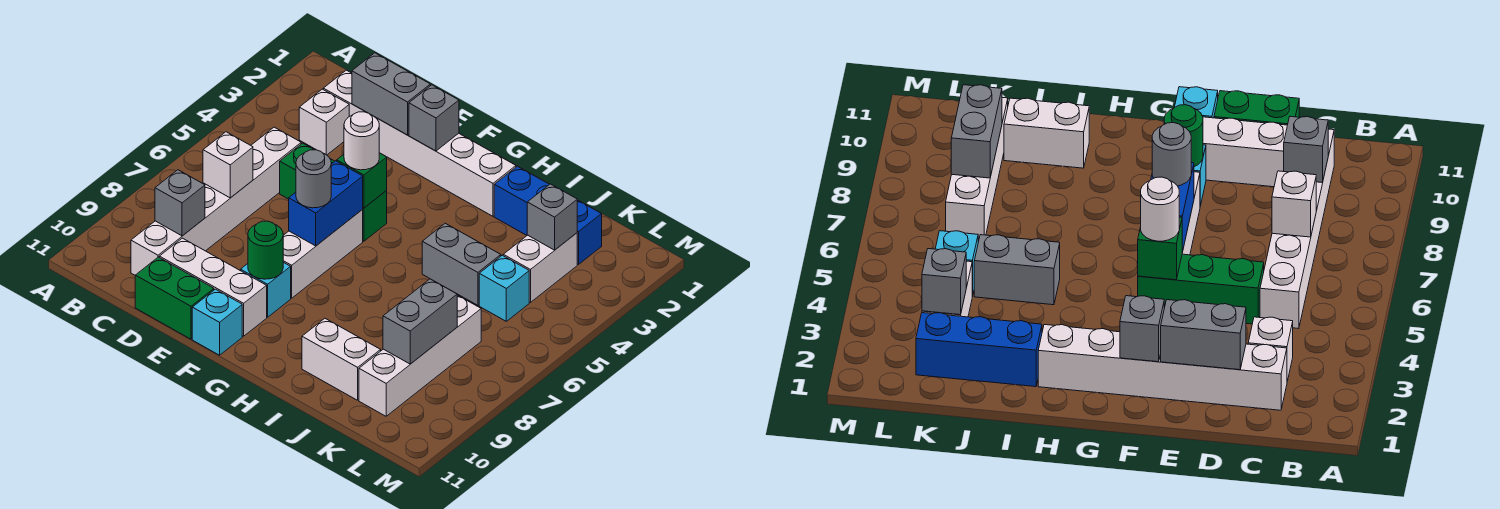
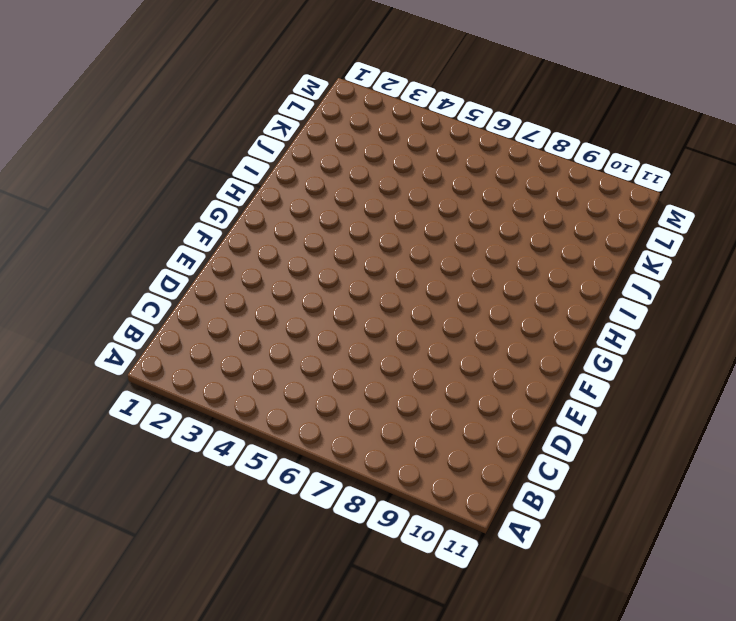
none -> white 1x6 brick [323,70,516,216]
none -> white 1x1 brick [299,89,349,155]
none -> white 1x6 brick [131,127,301,275]

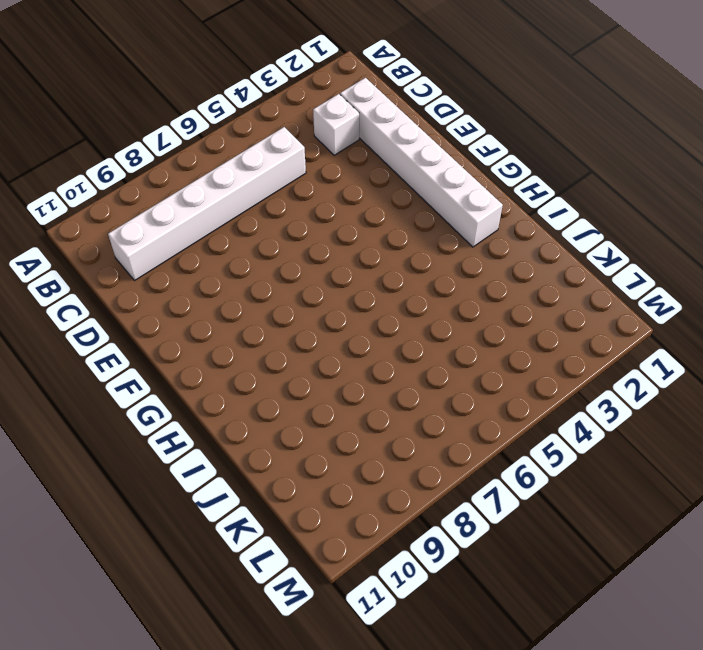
none -> green 1x3 brick [280,143,387,241]
none -> white 1x3 brick [159,238,267,336]
none -> green 1x2 brick [135,257,214,339]

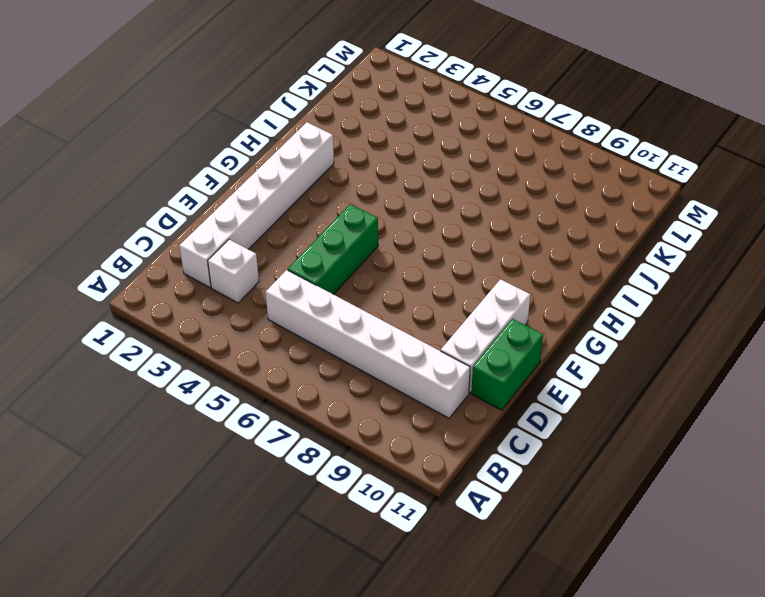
none -> white 1x3 brick [283,210,363,298]
none -> cyan 1x1 brick [241,262,291,317]
none -> cyan 1x1 brick [192,289,242,355]

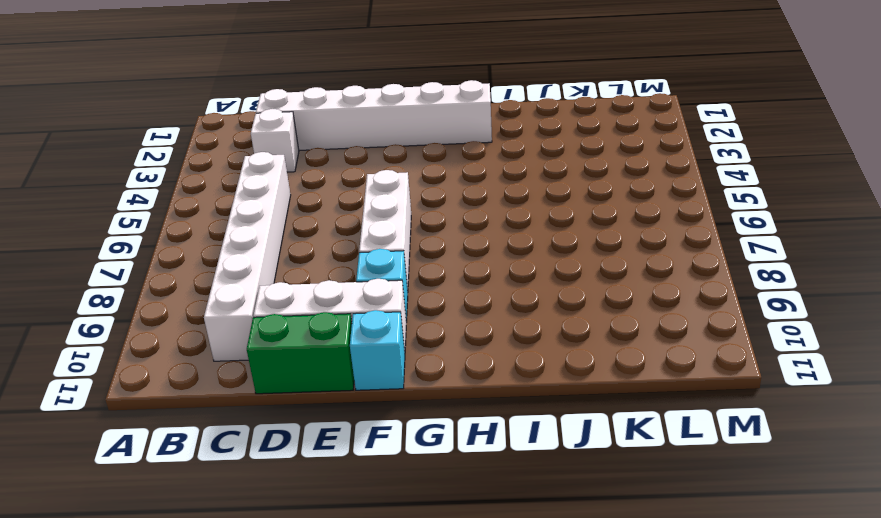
none -> green 1x3 brick [280,143,387,241]
none -> blue 1x3 brick [494,166,602,264]
none -> grey 1x2 brick [422,223,501,305]

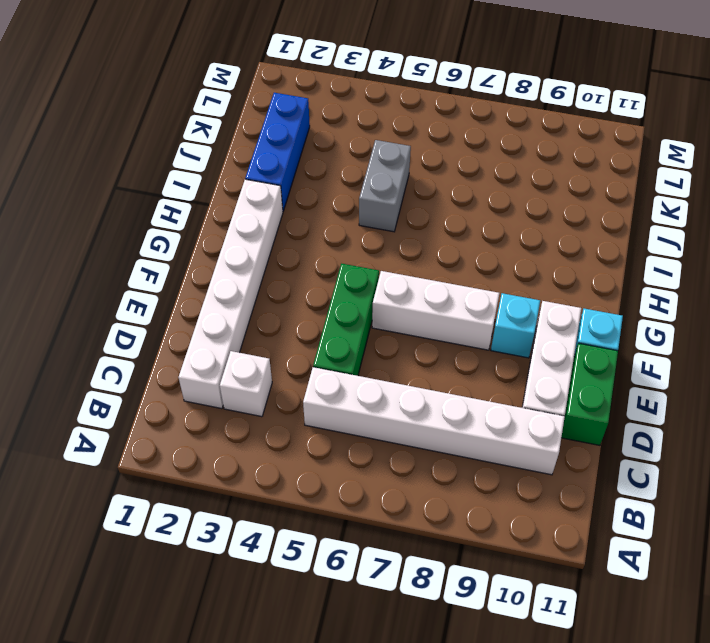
none -> white 1x2 brick [302,319,381,400]
none -> white 1x2 brick [503,233,577,302]
none -> cyan 1x1 brick [479,255,529,321]

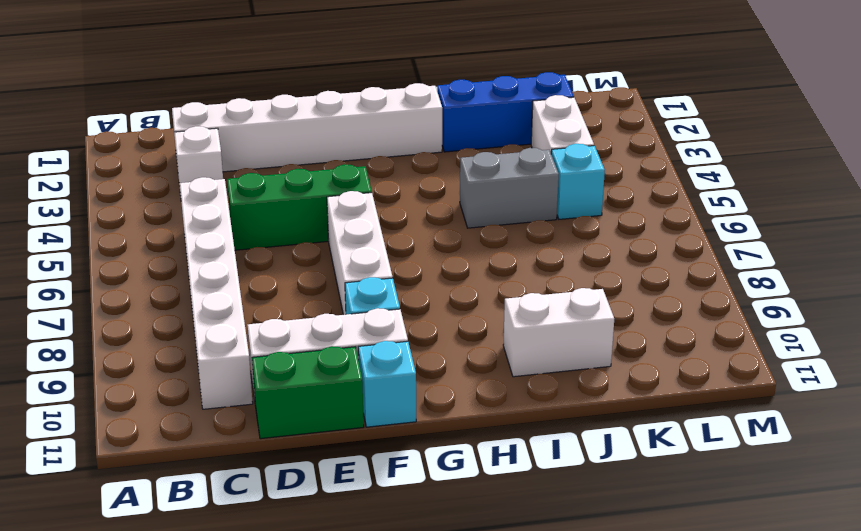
none -> white 1x4 brick [359,295,481,416]
none -> white 1x1 brick [203,132,253,198]
none -> grey 1x1 brick [155,170,205,236]

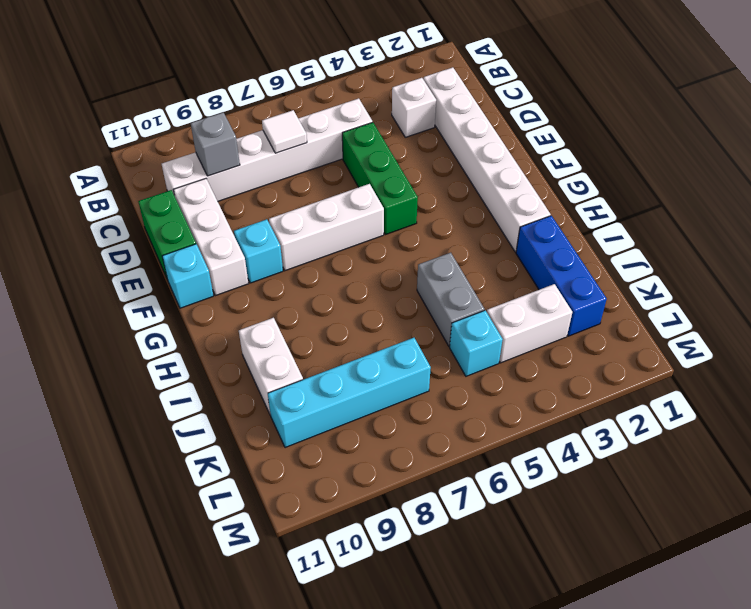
white 1x1 tile [262,110,307,153] -> white 1x1 brick [203,132,253,198]
cyan 1x4 brick [268,338,431,448] -> white 1x4 brick [359,295,481,416]
none -> grey 1x2 brick [352,53,430,135]
none -> grey 1x1 brick [409,85,459,151]
none -> green 1x1 brick [337,153,387,208]

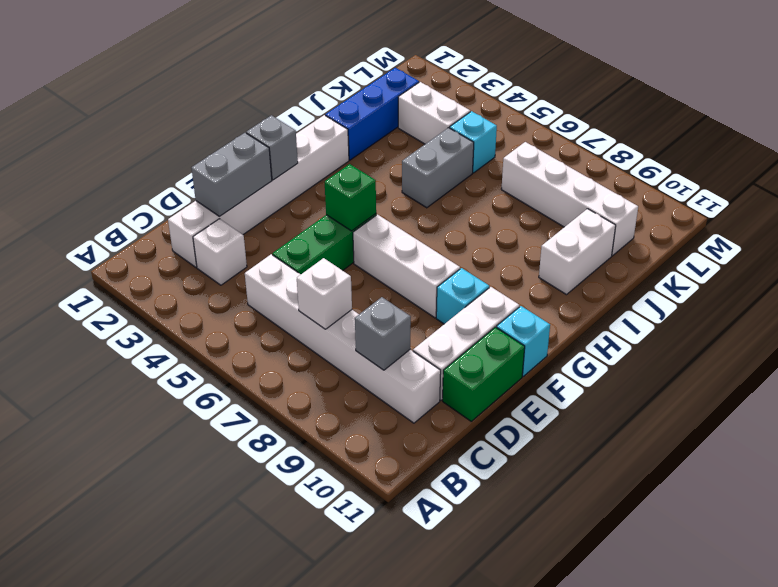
none -> blue 1x2 brick [289,161,363,246]
none -> green 1x1 round brick [248,221,283,279]
none -> grey 1x1 brick [527,184,577,250]

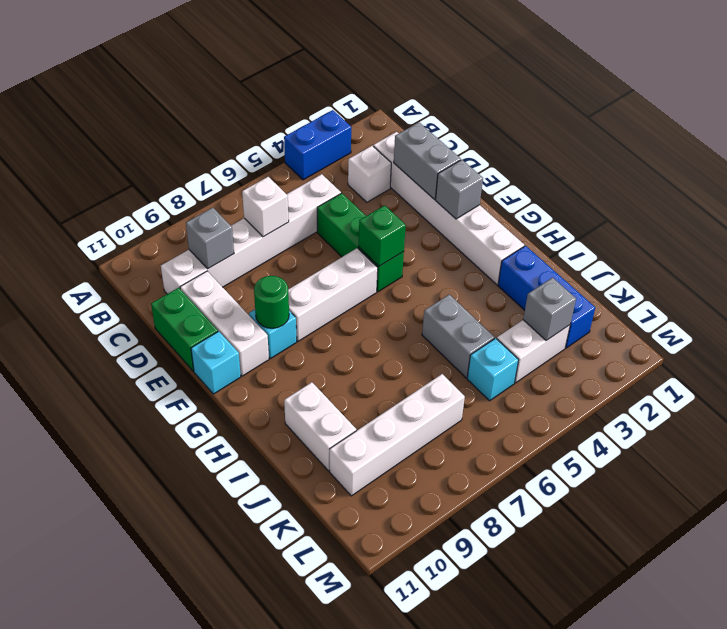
blue 1x2 brick [284,110,351,180] -> blue 1x2 brick moved to [289,161,363,246]
none -> grey 1x2 brick [383,279,457,364]
none -> white 1x1 round brick [344,112,379,170]
none -> grey 1x1 round brick [296,150,331,208]

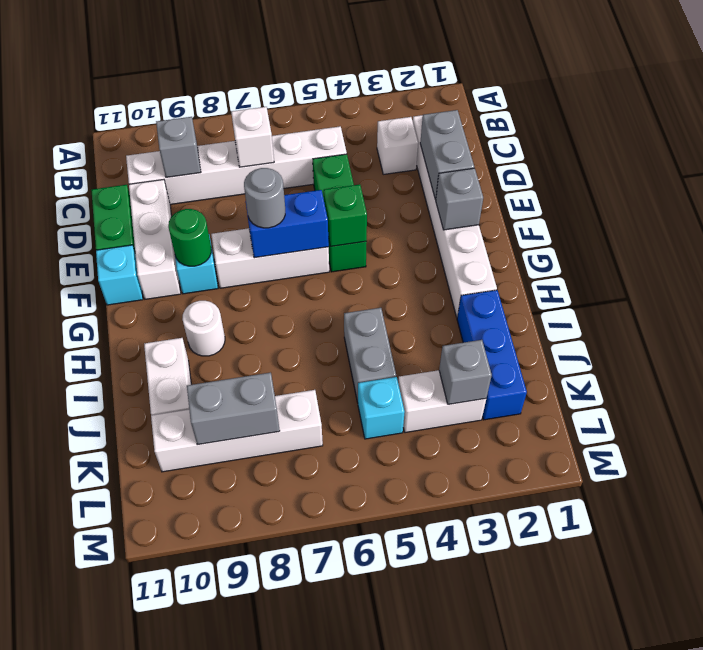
white 1x1 round brick [182,301,225,356] -> white 1x1 round brick moved to [344,112,379,170]

